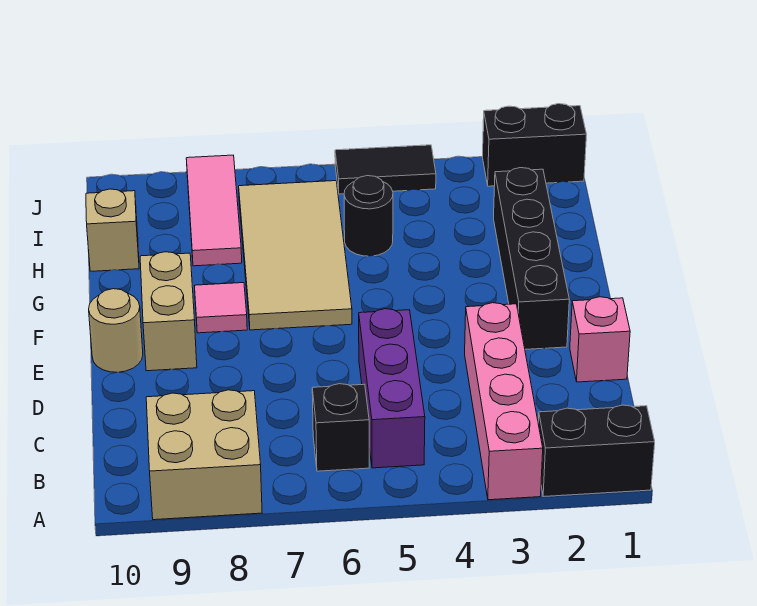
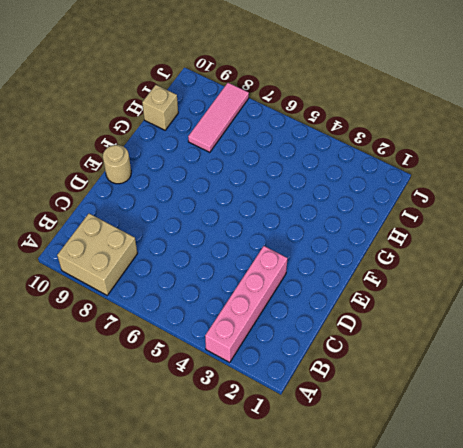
none -> black 1x2 brick [538,405,655,497]
none -> purple 1x3 brick [359,309,425,468]
none -> black 1x1 brick [312,384,369,471]

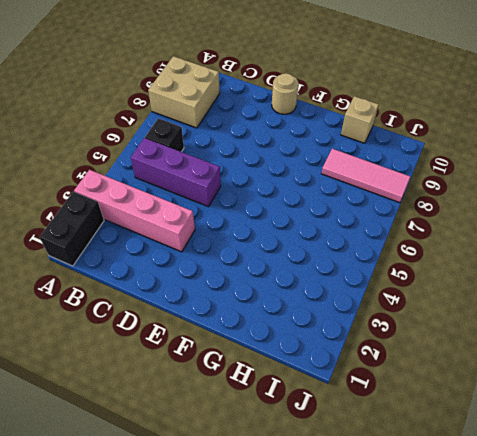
none -> pink 1x1 brick [570,297,630,382]
none -> black 1x4 brick [494,168,569,349]
none -> tan 1x2 brick [140,252,197,371]

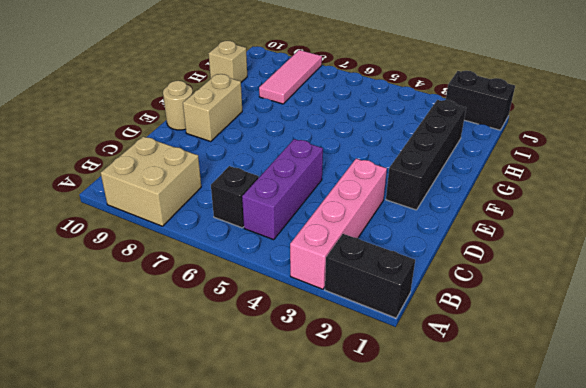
none -> pink 1x1 brick [570,297,630,382]
none -> tan 2x4 tile [239,181,352,330]
none -> pink 1x1 tile [195,283,247,333]

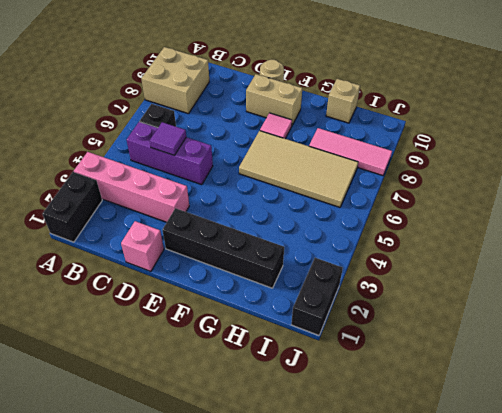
purple 1x1 tile [150,122,186,155] -> none
none -> black 1x1 round brick [344,176,393,256]
none -> black 1x2 tile [335,145,436,194]

